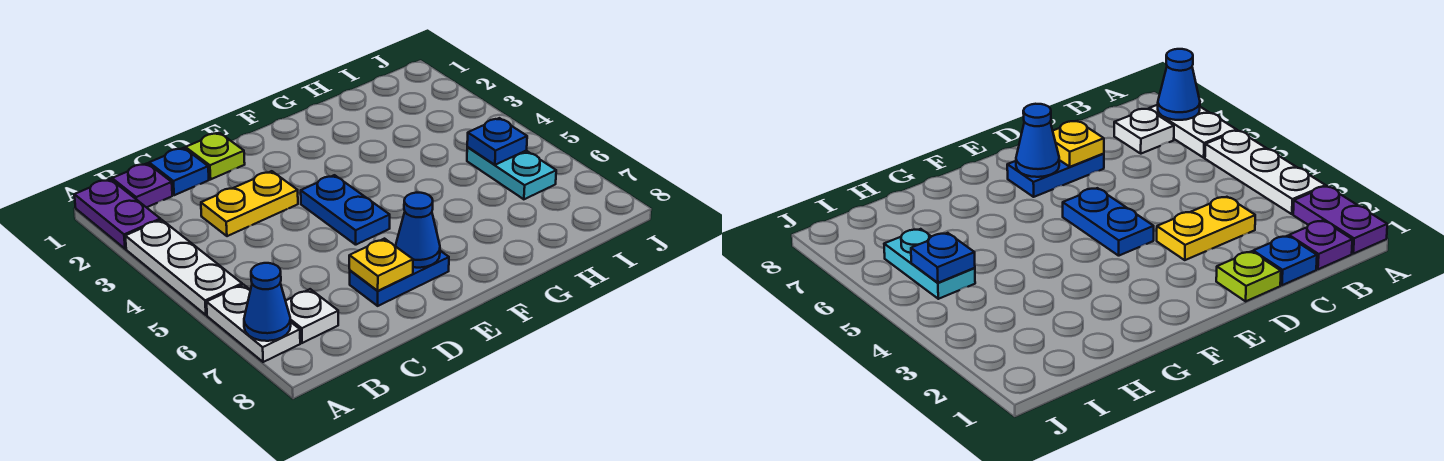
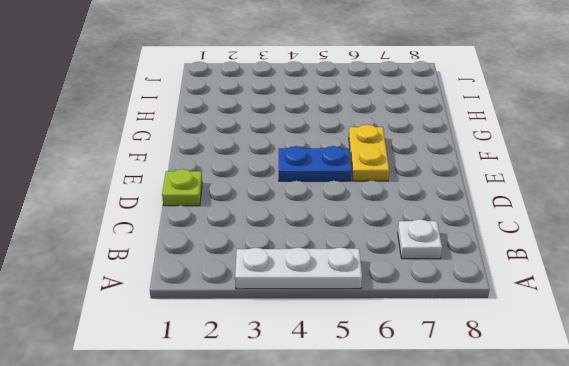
yellow 1x2 plate [349,125,389,181] -> yellow 1x2 plate moved to [201,171,298,236]
none -> purple 1x2 plate [74,179,160,249]
none -> white 1x2 plate [207,285,300,362]
none -> purple 1x1 plate [112,163,172,208]

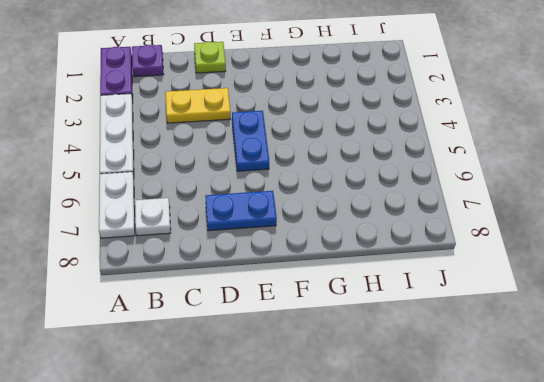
none -> blue 1x1 plate [149,148,209,195]
none -> cyan 1x2 plate [467,147,556,199]
none -> blue 1x1 cone [244,263,291,341]

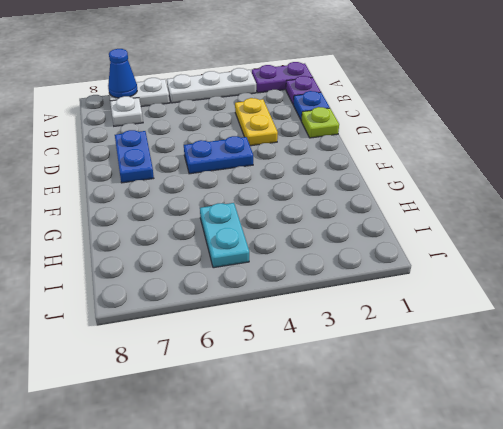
cyan 1x2 plate [200,203,249,268] -> cyan 1x2 plate turned to [467,147,556,199]
none -> yellow 1x1 plate [349,239,413,291]
none -> blue 1x1 cone [396,193,440,268]
none -> blue 1x1 plate [467,118,527,165]

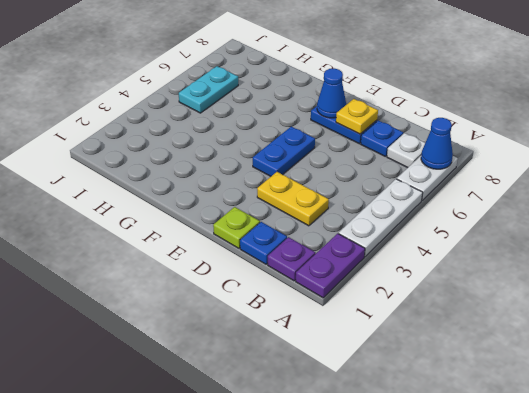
blue 1x1 plate [361,120,403,157] -> blue 1x1 plate moved to [467,118,527,165]

